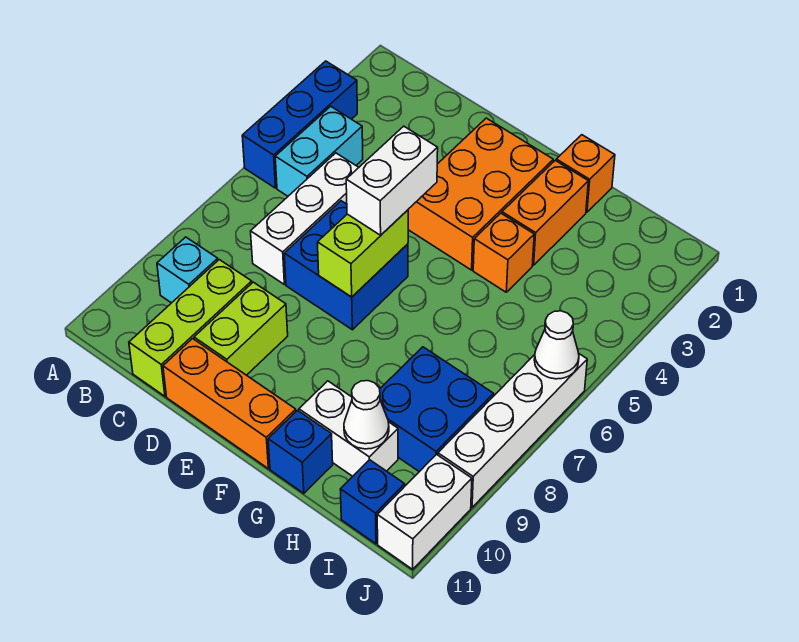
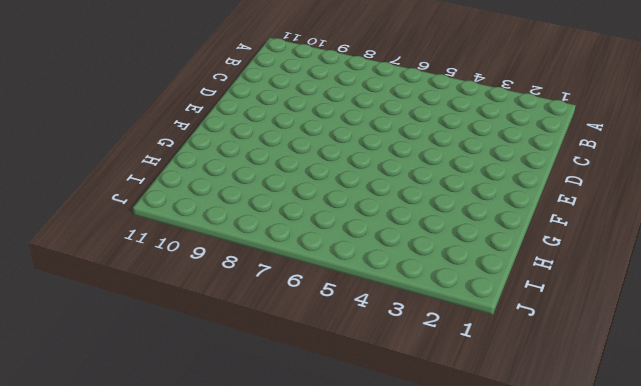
none -> blue 1x3 brick [242,61,357,188]
none -> cyan 1x2 brick [275,106,363,196]
none -> cyan 1x1 brick [157,237,218,303]

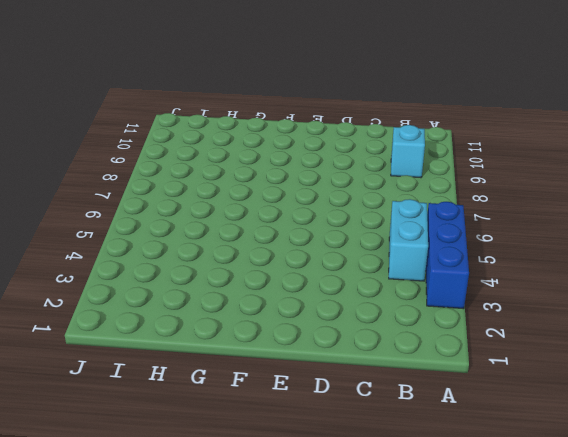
none -> white 1x3 brick [251,153,359,284]
none -> lime 1x3 brick [129,260,252,396]
none -> blue 2x2 brick [284,201,408,330]

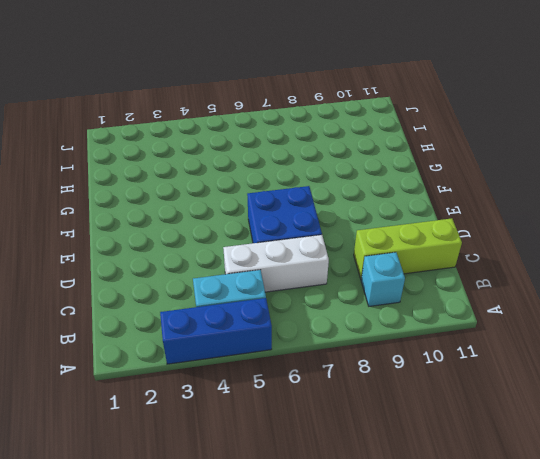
none -> lime 1x2 brick [194,282,288,375]
none -> orange 1x3 brick [163,339,296,469]
none -> orange 2x3 brick [408,118,553,270]

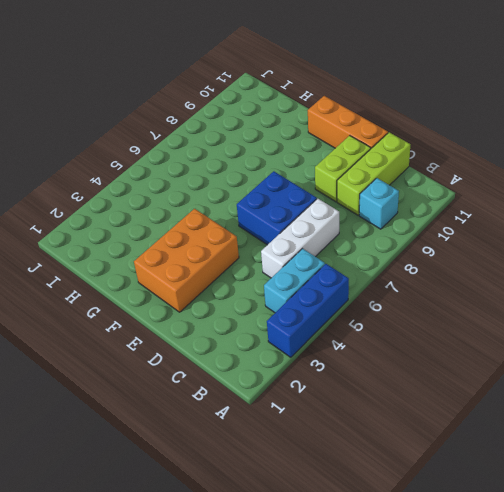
none -> orange 1x1 brick [556,135,615,212]
none -> orange 1x2 brick [502,161,588,265]
none -> orange 1x1 brick [473,213,534,292]

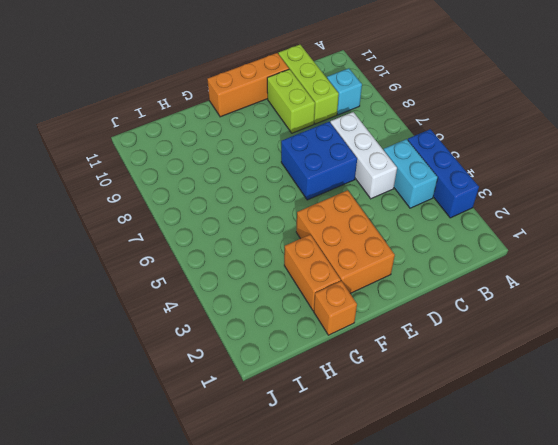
none -> orange 1x1 brick [473,213,534,292]
none -> white 1x2 brick [299,381,398,476]
none -> blue 1x1 brick [268,410,333,493]

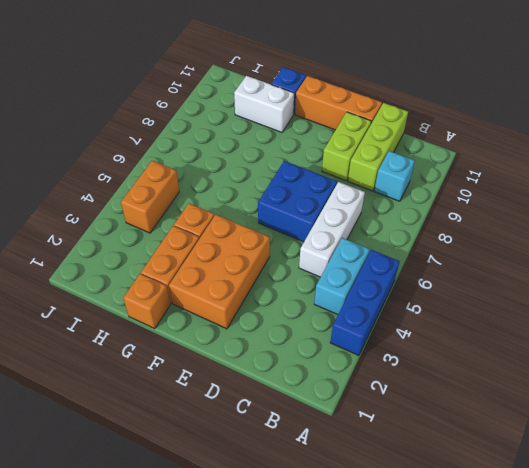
orange 1x2 brick [121,161,179,233] -> none
none -> blue 2x2 brick [380,347,494,472]
none -> blue 1x1 brick [340,460,405,544]
none -> white 1x4 brick [438,354,587,507]

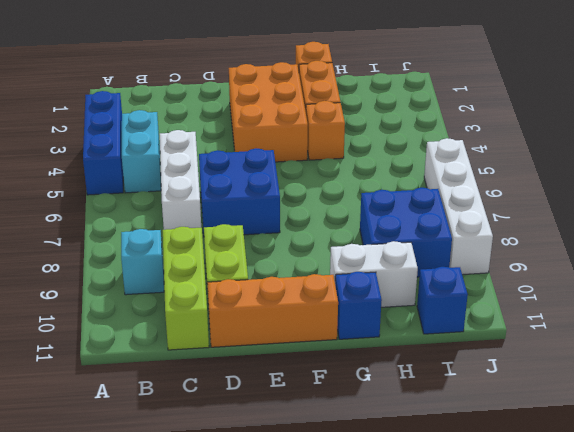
none -> white 1x2 brick [377,454,472,569]
none -> lime 1x2 brick [317,210,408,297]
none -> white 1x1 cone [344,381,389,449]

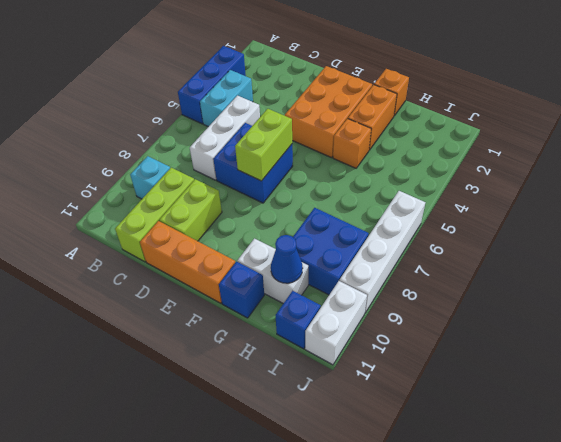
blue 1x1 cone [271,235,303,283] -> white 1x1 cone [344,381,389,449]
none -> white 1x1 cone [534,311,579,379]
none -> white 1x2 brick [346,126,438,235]

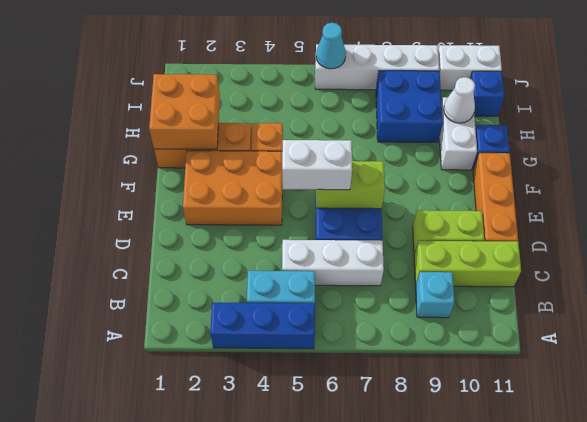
orange 2x2 brick [149,74,220,149] -> none
cyan 1x1 cone [316,23,346,69] -> white 1x1 cone [534,311,579,379]

